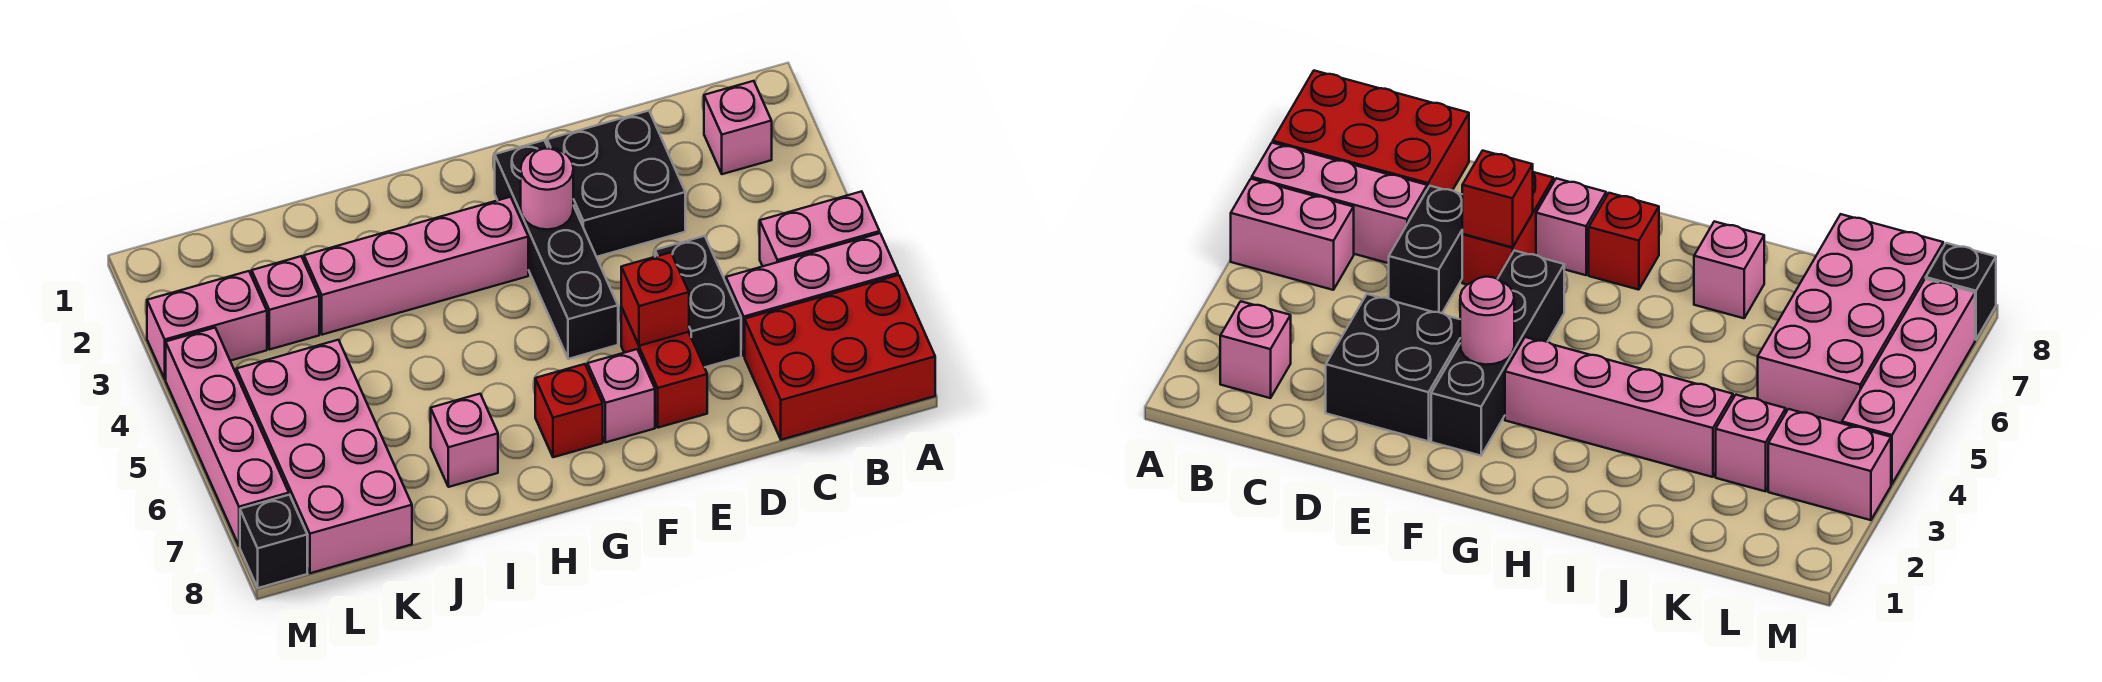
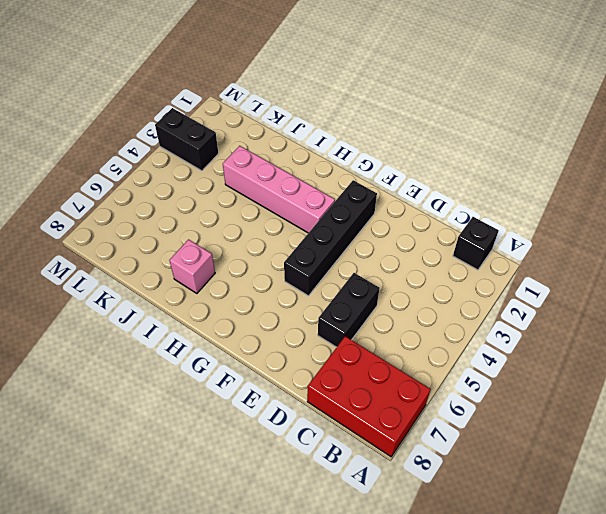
black 1x1 brick [453,217,499,270] -> black 1x1 brick moved to [240,495,307,588]
black 1x2 brick [155,108,219,171] -> pink 1x2 brick [147,271,267,379]
none -> pink 1x2 brick [760,191,880,266]
none -> pink 1x3 brick [726,233,898,356]
none -> pink 1x1 brick [704,81,772,174]

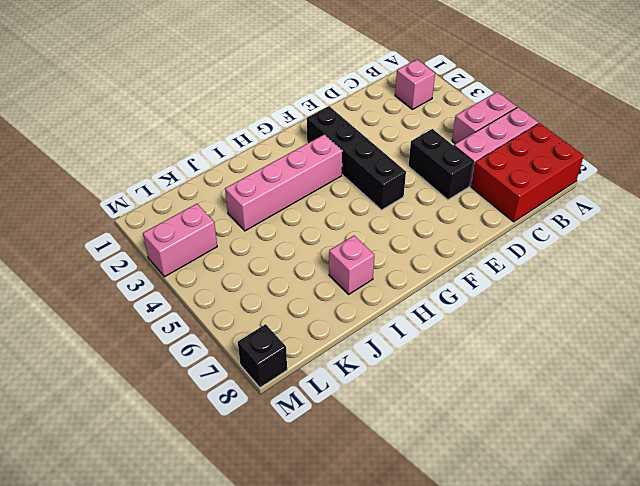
none -> black 2x2 brick [547,111,685,257]
none -> red 1x2 brick [621,307,707,428]
none -> pink 1x1 brick [588,349,655,442]

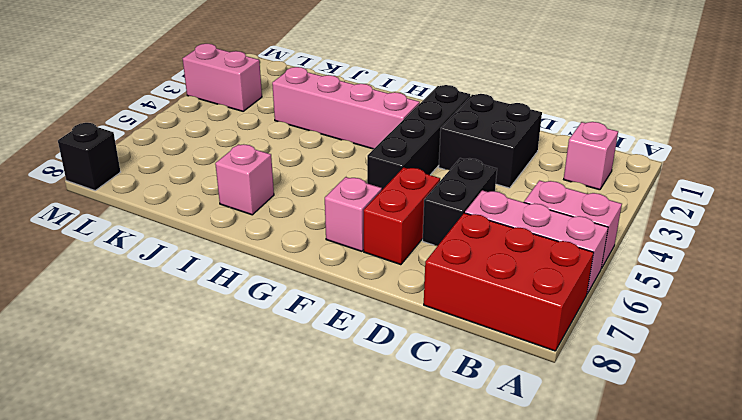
none -> red 1x1 brick [535,364,603,457]
none -> pink 1x1 brick [252,256,319,350]
none -> pink 2x4 brick [236,340,412,573]

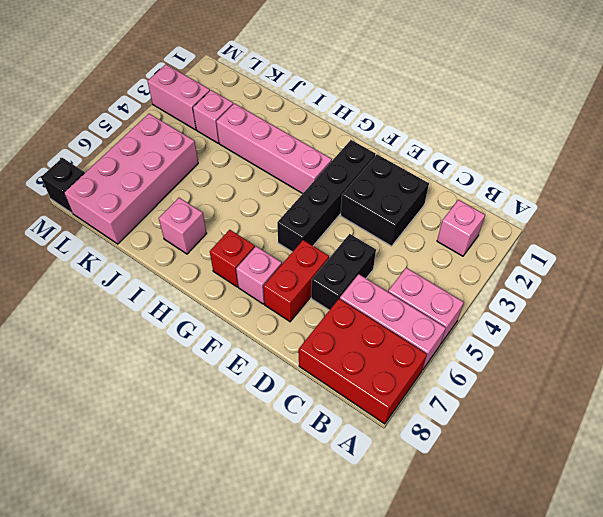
none -> pink 1x4 brick [166,328,289,546]
none -> red 1x1 brick [621,253,689,346]
none -> pink 1x1 round brick [521,148,573,230]

